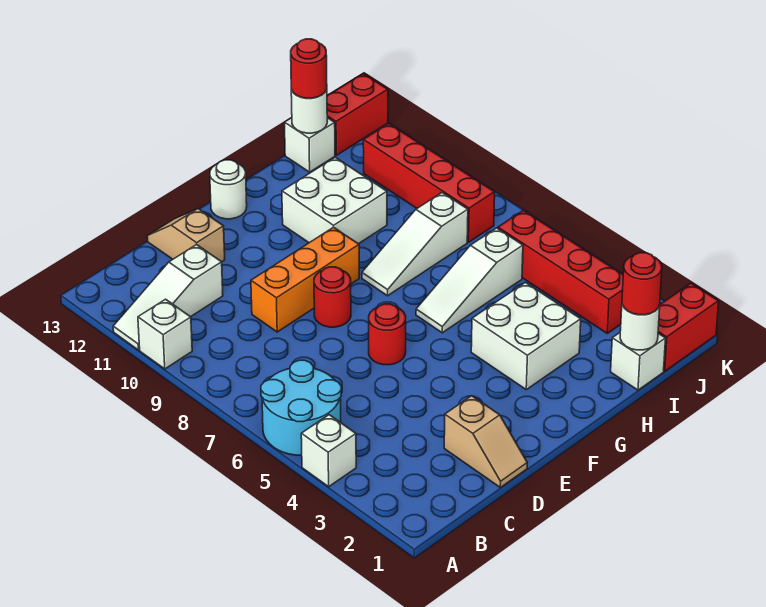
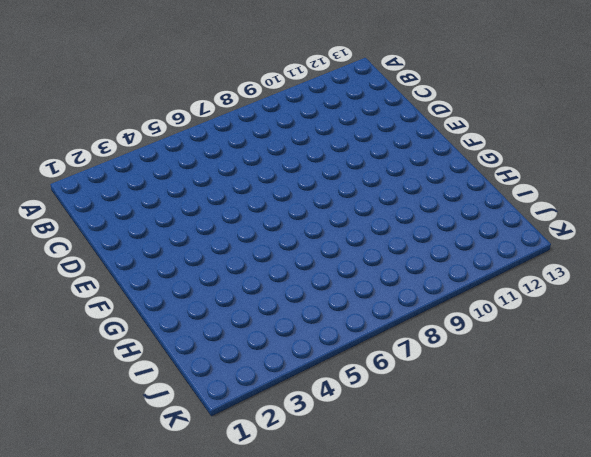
none -> white 1x1 brick [301,415,356,487]
none -> cyan 2x2 round brick [261,360,341,455]
none -> white 1x1 brick [138,299,192,369]

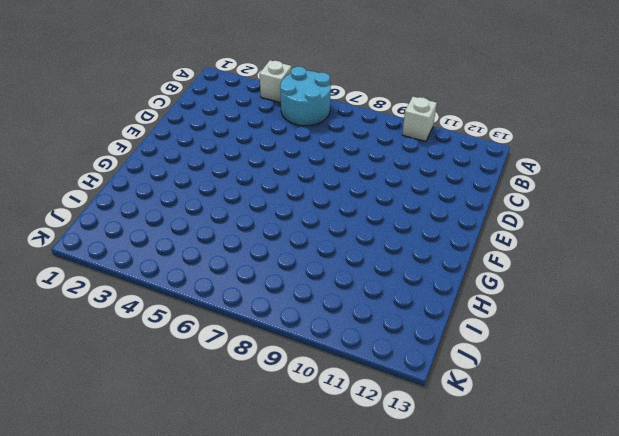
none -> white 1x3 slope [113,245,223,350]
none -> tan 1x2 slope [444,396,527,487]
none -> orange 1x3 brick [251,227,359,332]

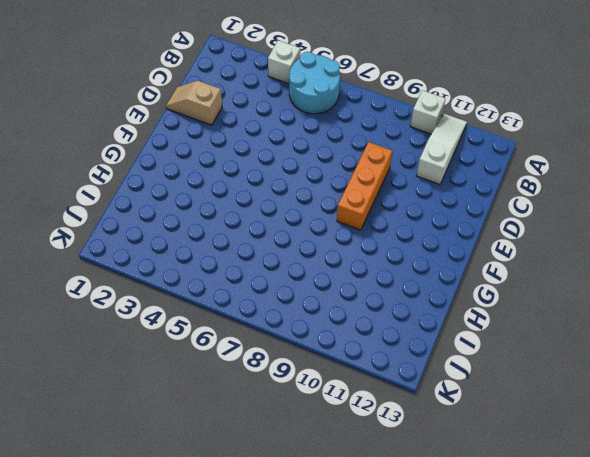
none -> tan 1x2 slope [147,209,225,262]
none -> red 1x1 round brick [369,304,406,365]
none -> red 1x1 round brick [314,267,351,327]

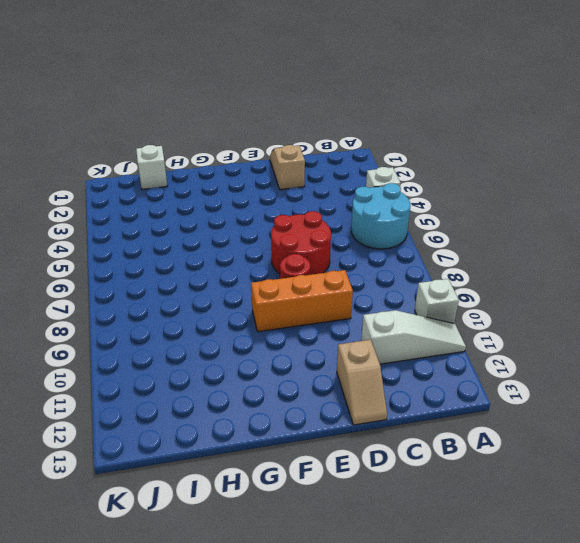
red 2x2 round brick [271,211,331,275] -> red 1x1 round brick [369,304,406,365]
none -> white 1x1 round brick [210,160,247,219]
none -> white 2x2 brick [471,283,581,390]
none -> white 1x3 slope [416,228,523,333]

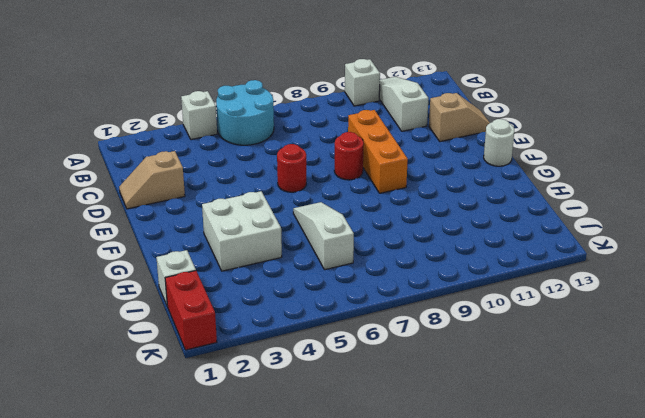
none -> white 1x3 slope [362,193,468,296]
none -> white 2x2 brick [282,157,387,244]
none -> white 1x1 brick [285,118,335,172]

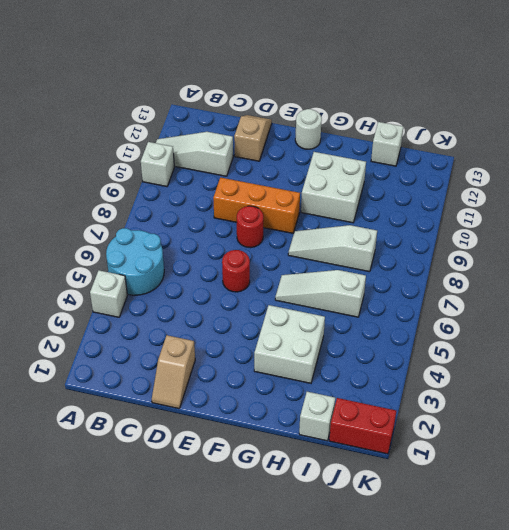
none -> red 1x4 brick [498,210,623,333]
none -> red 1x4 brick [363,124,495,242]
none -> red 1x2 brick [327,74,388,155]

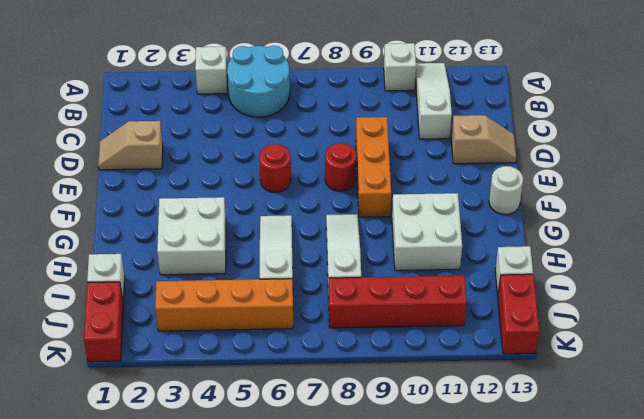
orange 1x4 brick [155,279,293,331] -> red 1x4 brick [498,210,623,333]
none -> white 1x1 round brick [620,305,660,350]
none -> white 1x1 round brick [291,89,327,133]
none -> red 1x1 round brick [622,253,662,315]

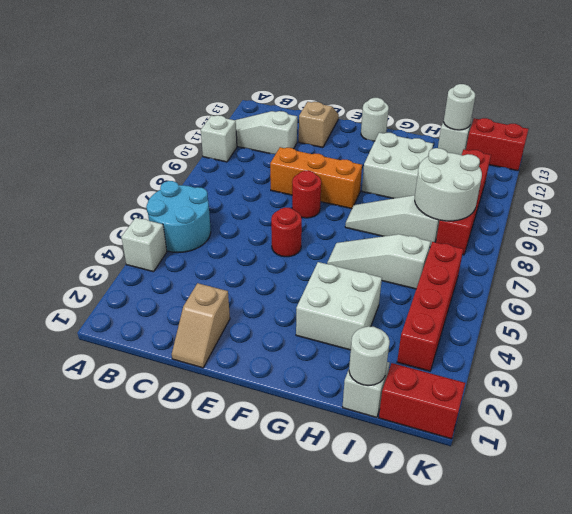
white 2x2 round brick [415,148,482,221] -> none
none -> red 1x1 round brick [622,253,662,315]
none -> red 1x1 round brick [291,39,327,98]

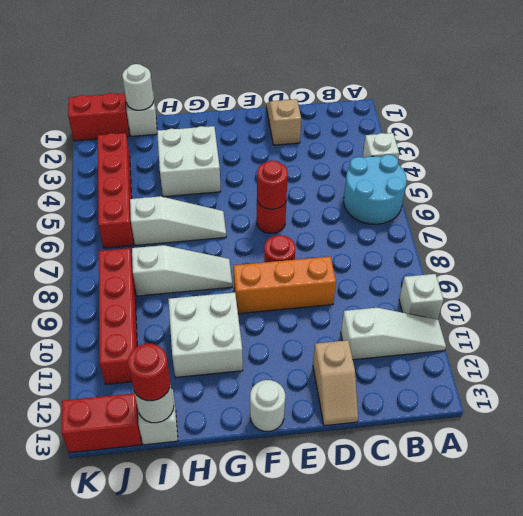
red 1x1 round brick [257,161,288,209] -> red 1x1 round brick moved to [622,253,662,315]

